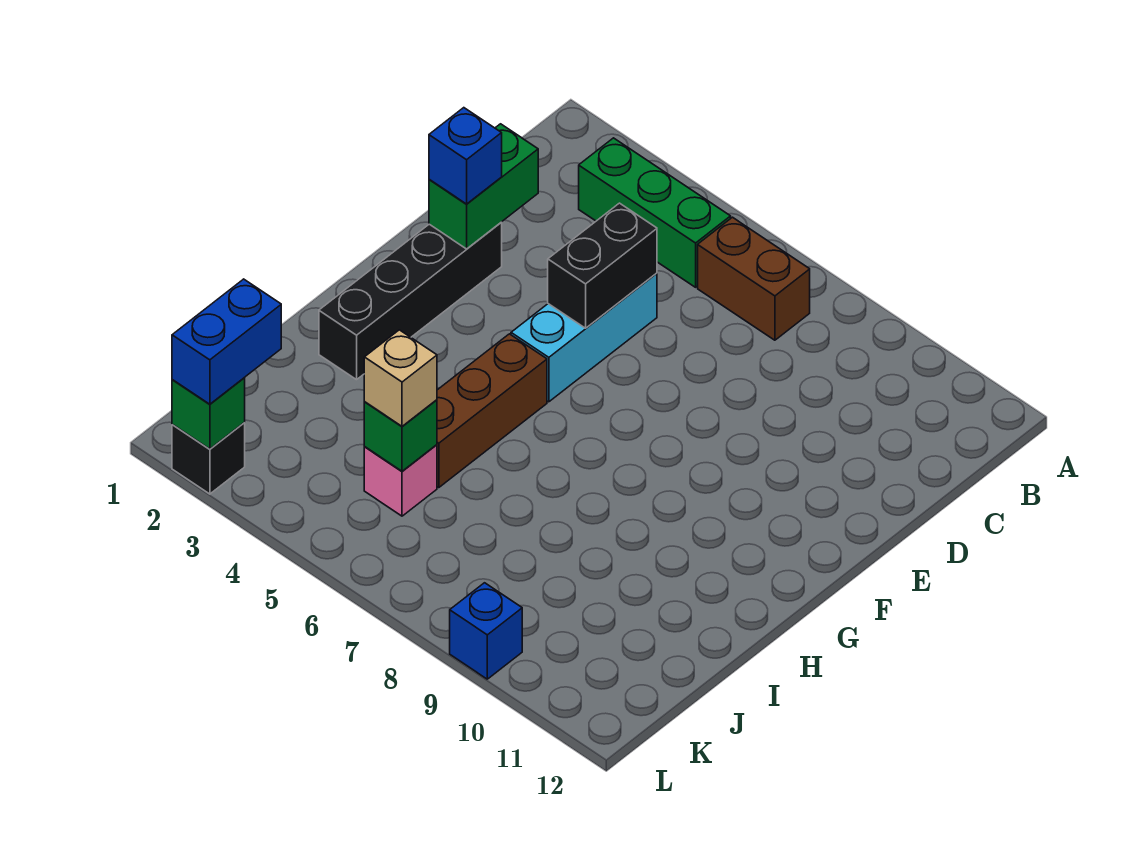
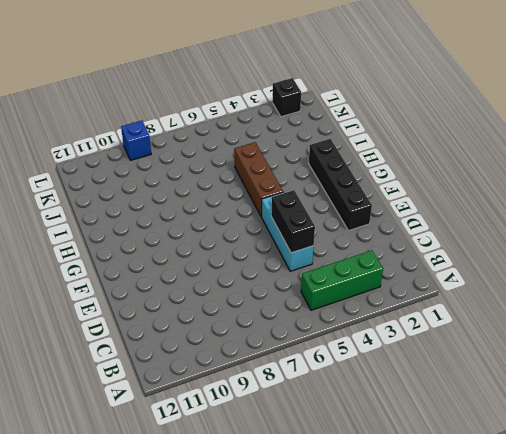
none -> brown 1x2 brick [698,217,810,340]
none -> pink 1x1 brick [364,445,437,516]
none -> green 1x2 brick [429,124,538,249]

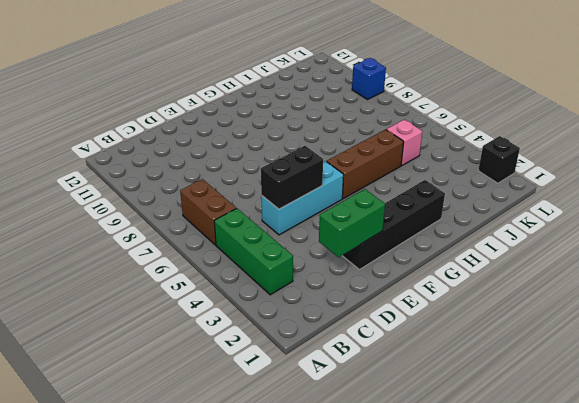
none -> green 1x1 brick [364,400,437,471]
none -> green 1x1 brick [172,378,245,449]
none -> blue 1x1 brick [429,108,502,204]

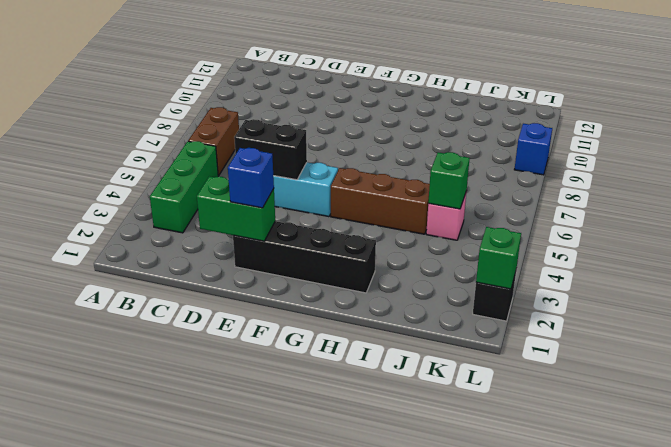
none -> tan 1x1 brick [364,330,437,426]
none -> blue 1x2 brick [172,279,281,404]

